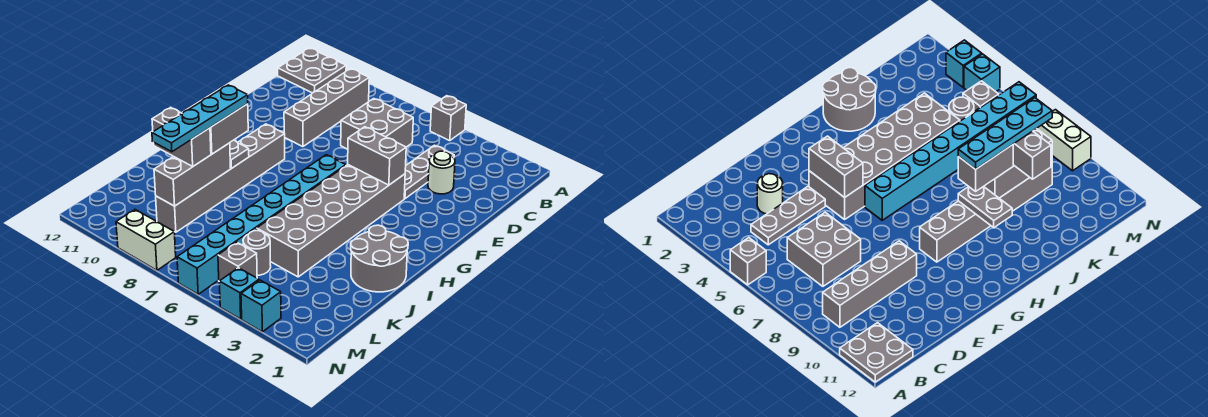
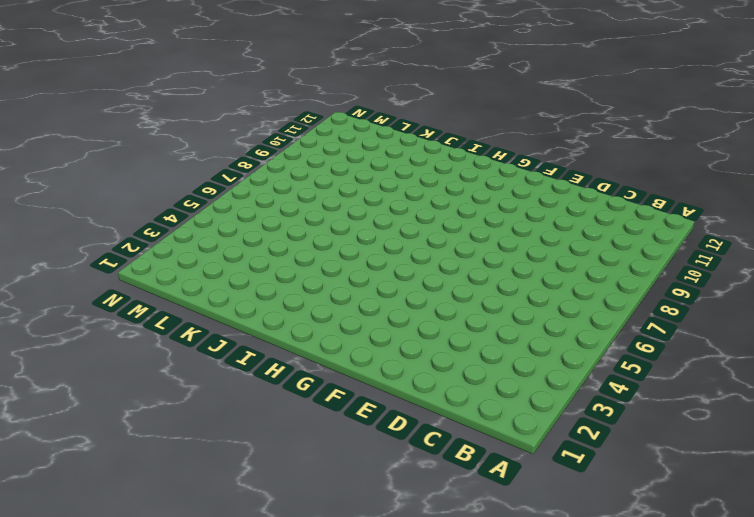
none -> grey 1x1 brick [430,96,466,141]
none -> grey 2x2 plate [278,48,346,93]
none -> grey 1x4 brick [284,69,369,147]

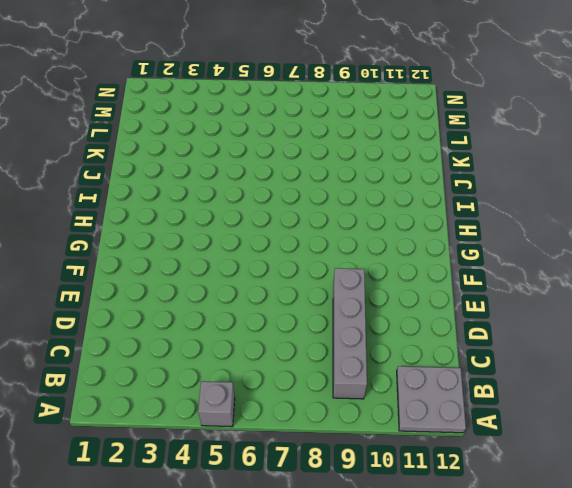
none -> grey 1x3 plate [404,145,454,199]
none -> grey 2x2 brick [341,99,413,149]
none -> white 1x1 round brick [428,151,455,194]

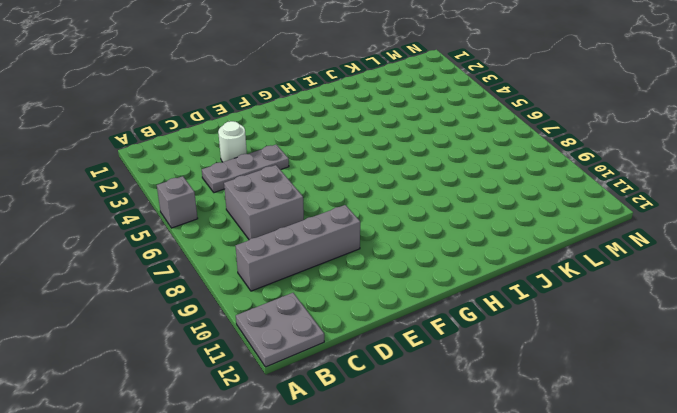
none -> grey 2x6 brick [257,165,405,277]
none -> cyan 1x8 brick [177,155,346,294]
none -> grey 1x6 brick [156,124,285,232]

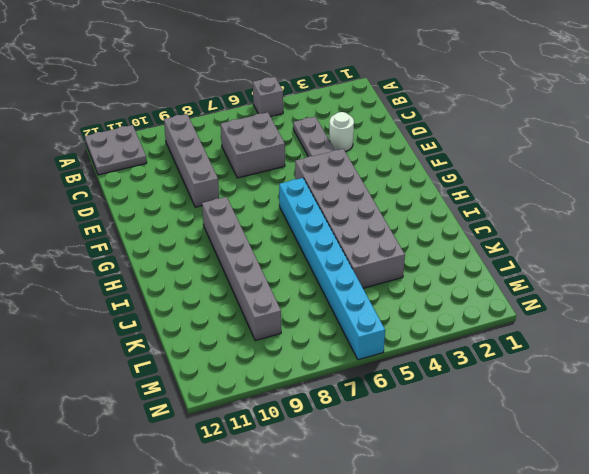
none -> grey 2x2 round brick [351,225,408,292]
none -> grey 1x1 round brick [243,231,271,275]
none -> grey 1x1 brick [218,242,257,281]

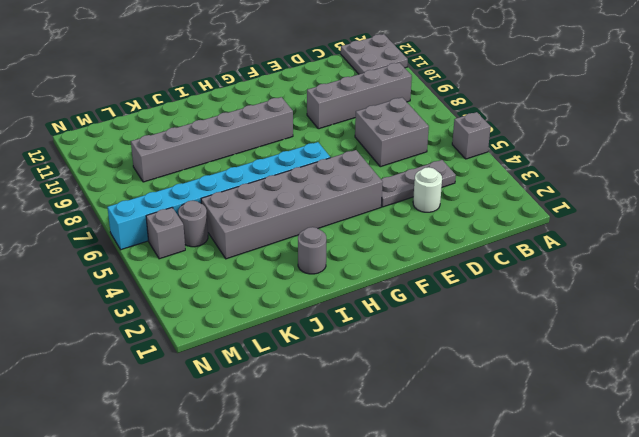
grey 1x1 round brick [298,227,326,274] -> grey 2x2 round brick [351,225,408,292]
none -> cyan 1x1 brick [241,280,281,332]
none -> cyan 1x1 brick [219,268,259,319]
none -> white 1x2 brick [116,210,176,270]

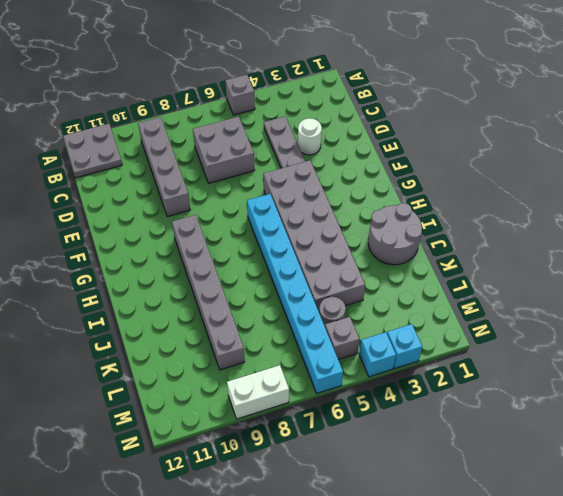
none -> grey 1x2 brick [348,127,406,185]
none -> grey 1x2 plate [230,140,249,168]
none -> grey 1x3 brick [154,143,231,206]

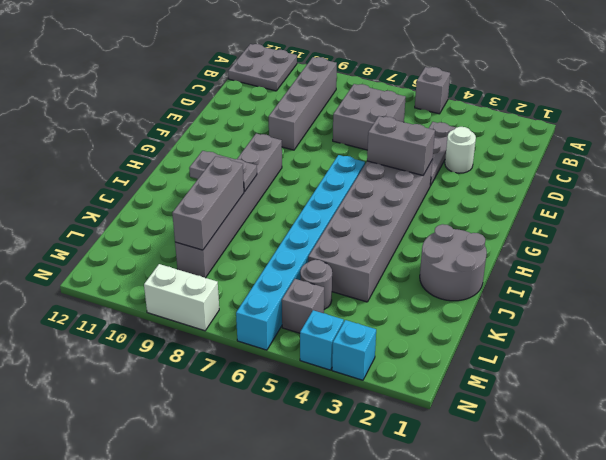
none -> grey 1x2 brick [210,104,248,154]
none -> grey 1x2 brick [152,107,211,166]
none -> cyan 1x4 plate [152,85,248,152]

